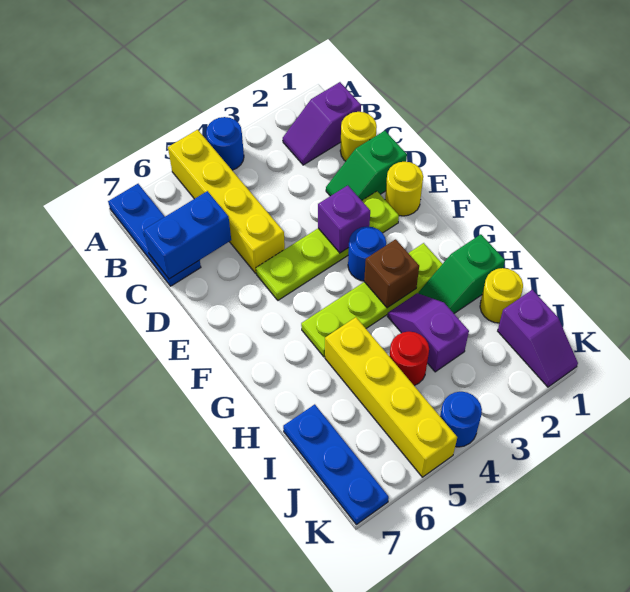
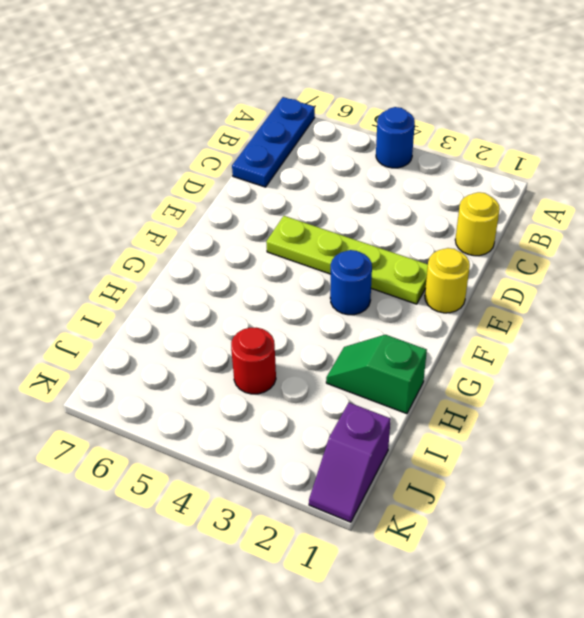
none -> yellow 1x4 brick [168,130,285,273]
none -> purple 1x2 slope [283,82,361,165]
none -> green 1x2 slope [326,131,407,201]

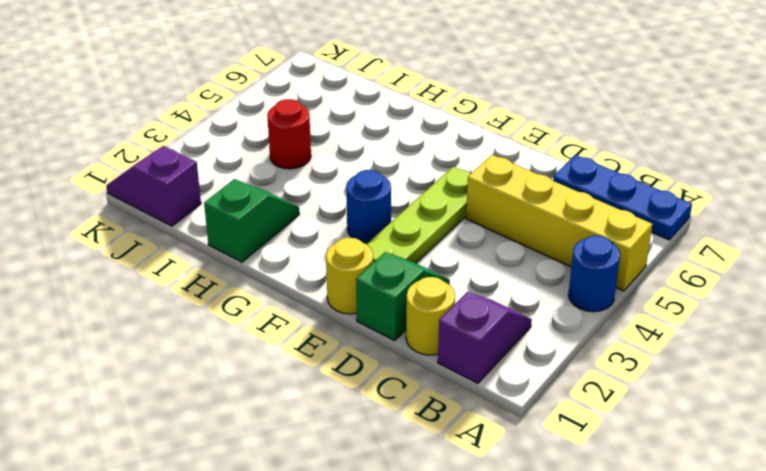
none -> lime 1x4 plate [301,243,442,357]
none -> purple 1x2 slope [388,293,469,372]
none -> yellow 1x4 brick [325,317,457,477]

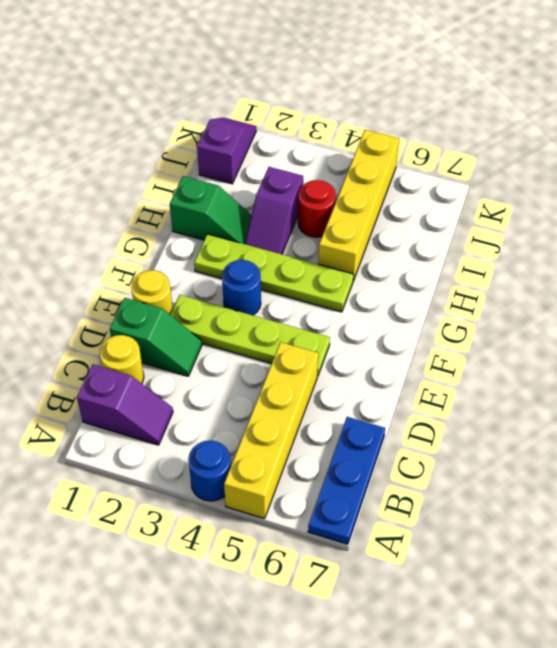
none -> yellow 1x1 round brick [480,268,523,323]
none -> blue 1x3 plate [283,404,389,525]
none -> blue 1x1 round brick [440,392,482,447]

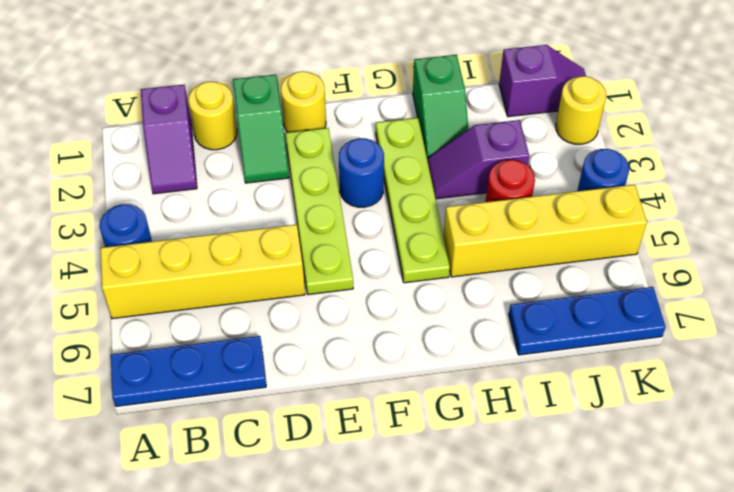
yellow 1x1 round brick [556,76,606,144] -> yellow 1x1 round brick moved to [480,268,523,323]
none -> blue 1x2 brick [144,191,231,279]
none -> purple 1x1 brick [318,185,370,253]
none -> brown 1x1 brick [364,239,419,308]

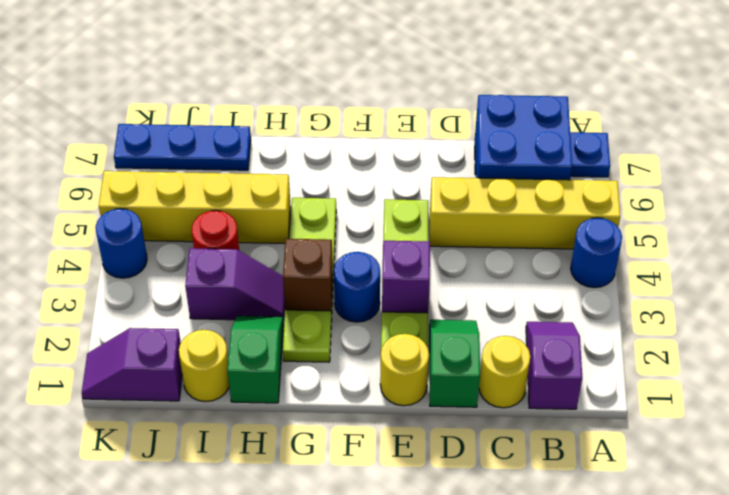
blue 2x2 brick [475,95,572,180] -> blue 1x2 brick [144,191,231,279]

